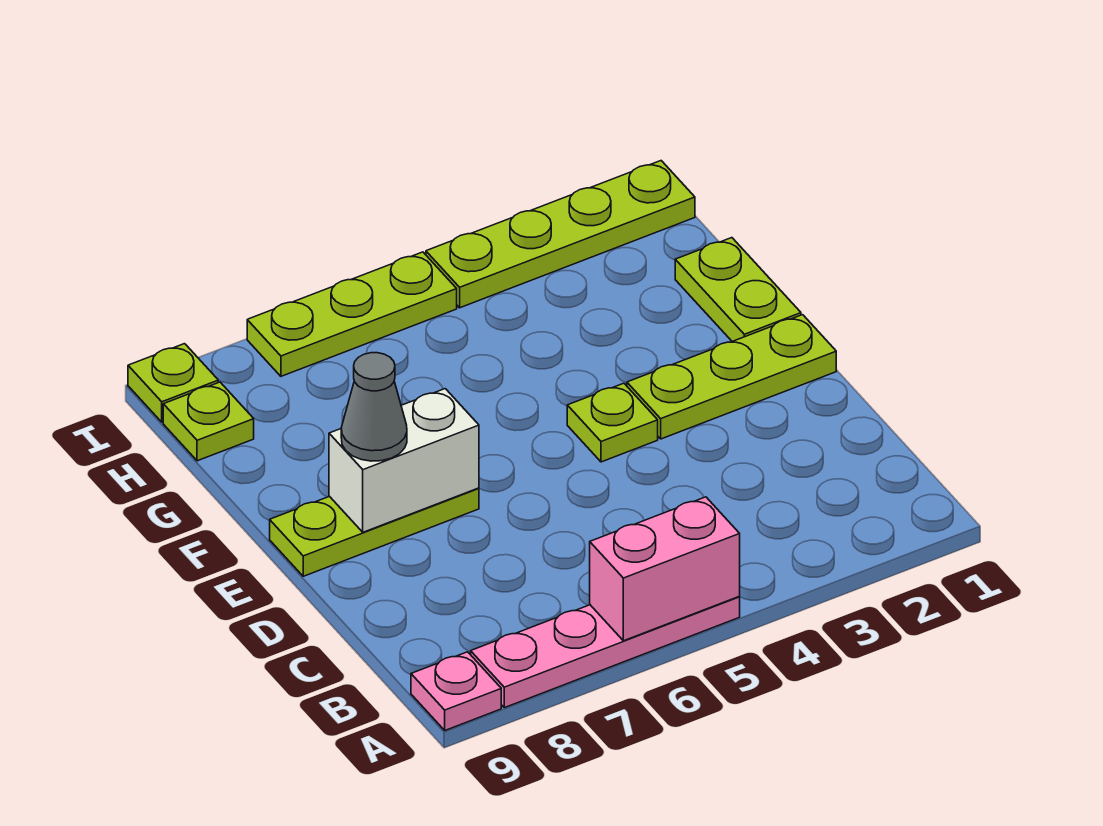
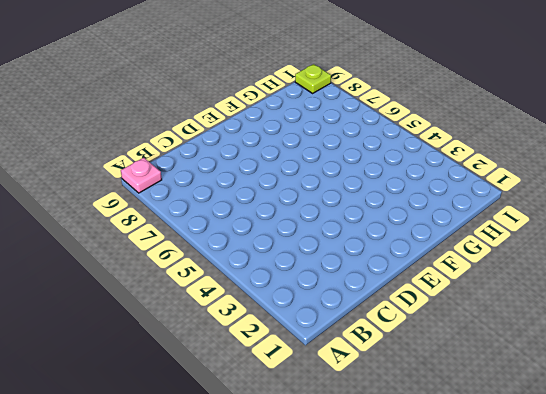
none -> pink 1x4 plate [471,596,740,708]
none -> lime 1x3 plate [627,315,836,439]
none -> lime 1x1 plate [567,383,658,462]

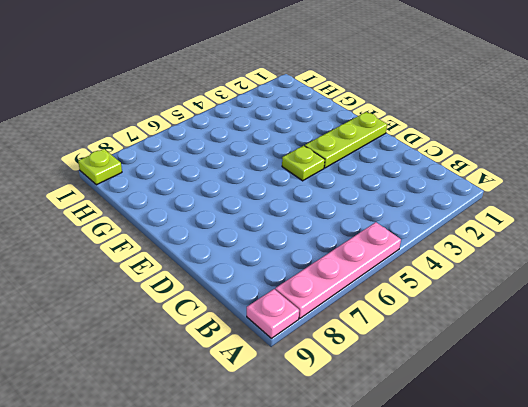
none -> lime 1x3 plate [270,488,479,576]
none -> lime 1x2 plate [675,238,801,341]
none -> lime 1x1 plate [163,382,254,461]

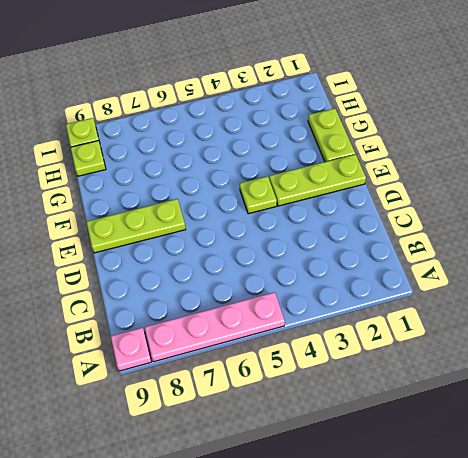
none -> lime 1x4 plate [426,161,695,308]
none -> lime 1x3 plate [247,252,457,376]
none -> pink 1x2 brick [590,497,740,641]

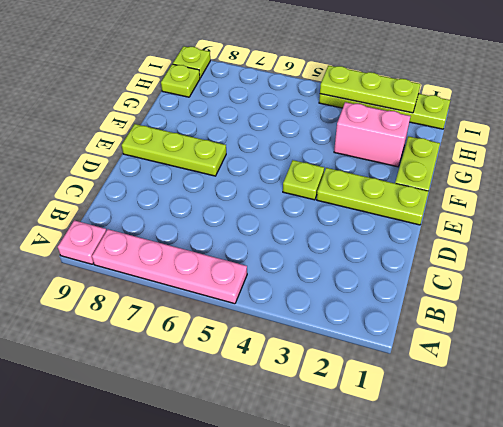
pink 1x2 brick [334,102,411,167] -> pink 1x2 brick moved to [590,497,740,641]
lime 1x3 plate [320,66,420,113] -> lime 1x3 plate moved to [247,252,457,376]
none -> white 1x2 brick [329,389,479,532]
none -> grey 1x1 cone [341,353,407,461]

